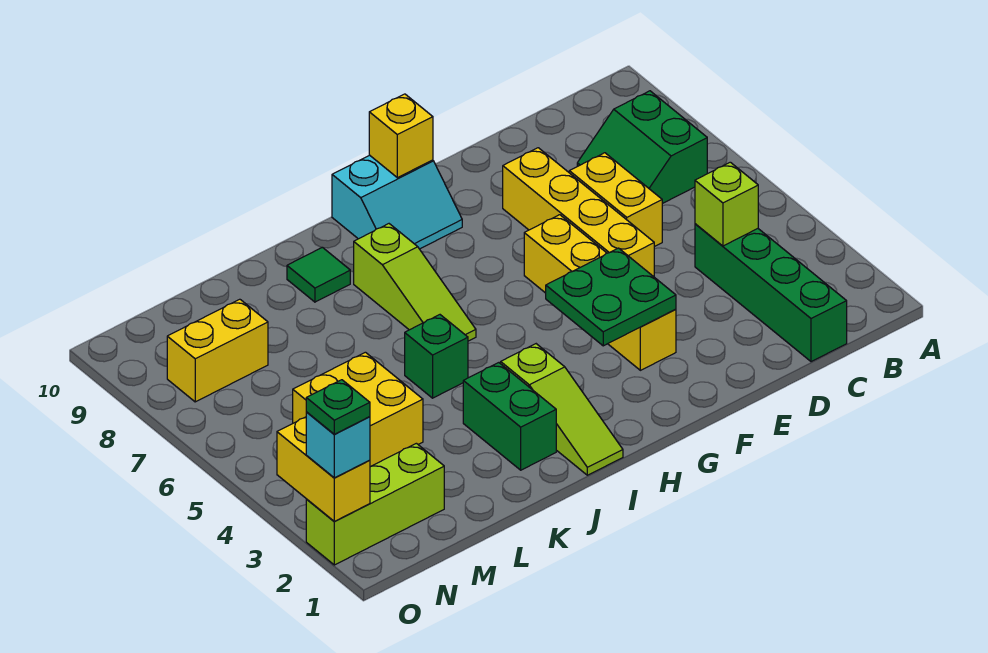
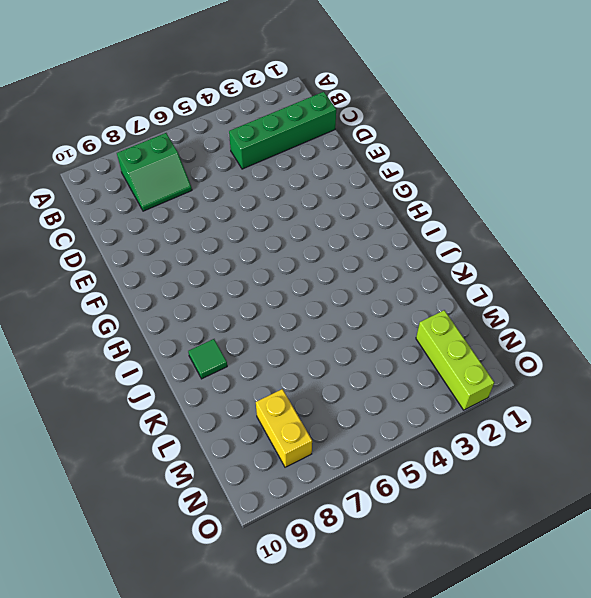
none -> yellow 1x2 brick [569,153,662,247]
none -> yellow 1x4 brick [503,148,654,277]
none -> yellow 1x4 brick [524,215,676,370]

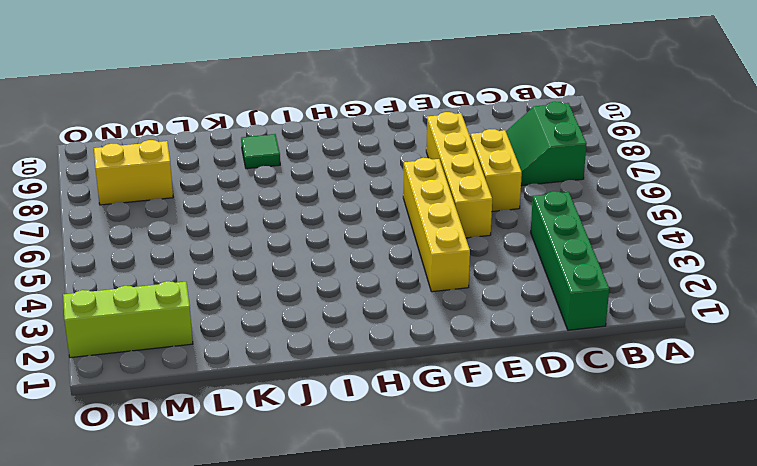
none -> cyan 2x2 slope [332,155,462,249]
none -> lime 1x3 slope [501,344,623,475]
none -> lime 1x3 slope [354,224,476,341]

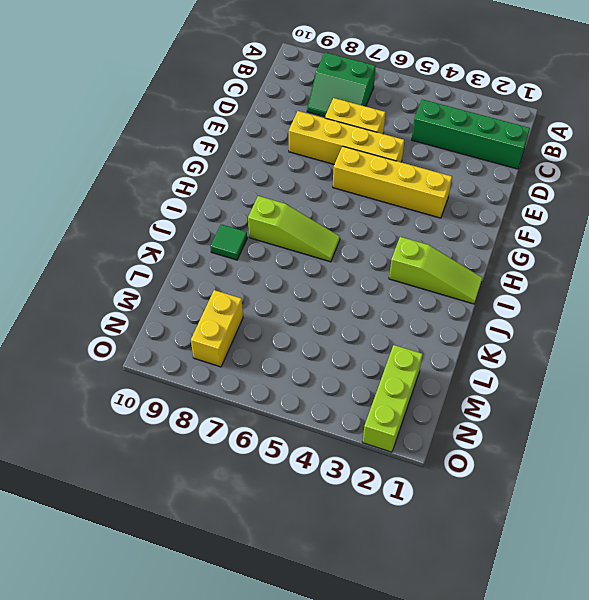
none -> cyan 2x2 slope [332,155,462,249]
none -> green 1x2 brick [463,363,556,470]
none -> green 1x1 brick [405,315,468,398]

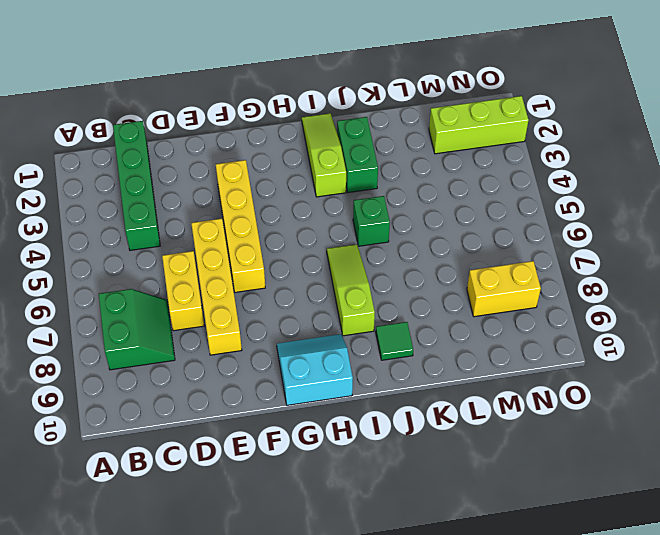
none -> yellow 2x2 brick [293,352,423,467]
none -> lime 1x1 brick [695,162,758,246]
none -> green 2x2 plate [546,248,676,346]

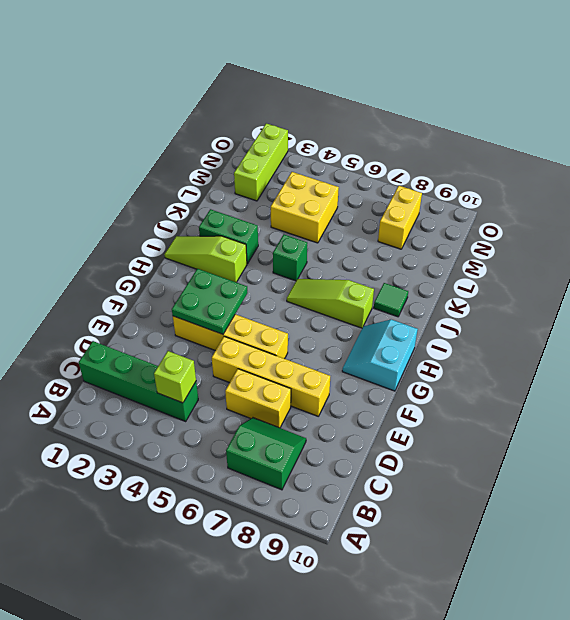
none -> yellow 1x1 brick [369,94,433,178]
none -> yellow 1x2 brick [277,417,370,521]
none -> cyan 1x1 brick [306,412,370,478]

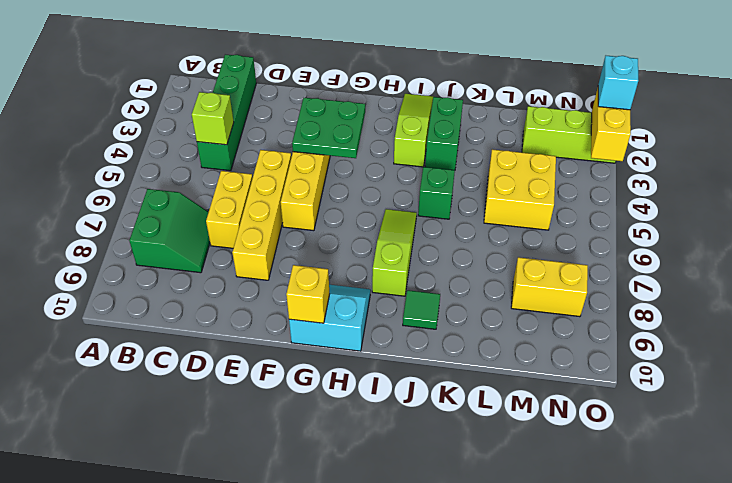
none -> green 1x1 plate [306,380,370,434]

